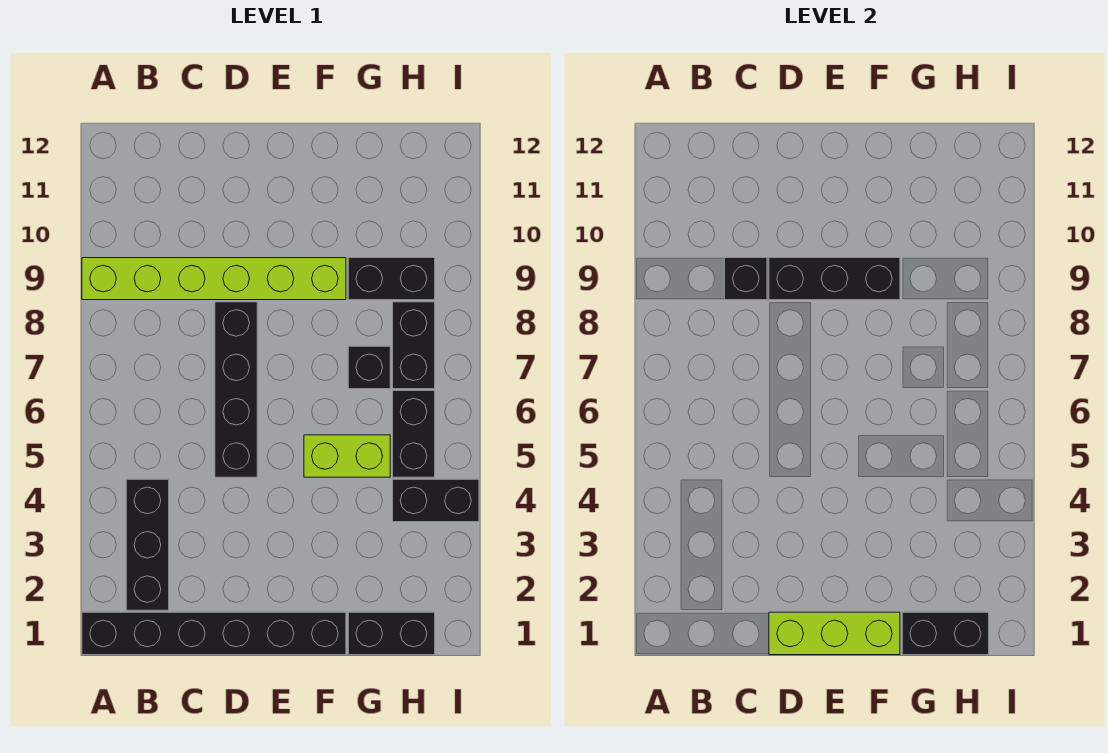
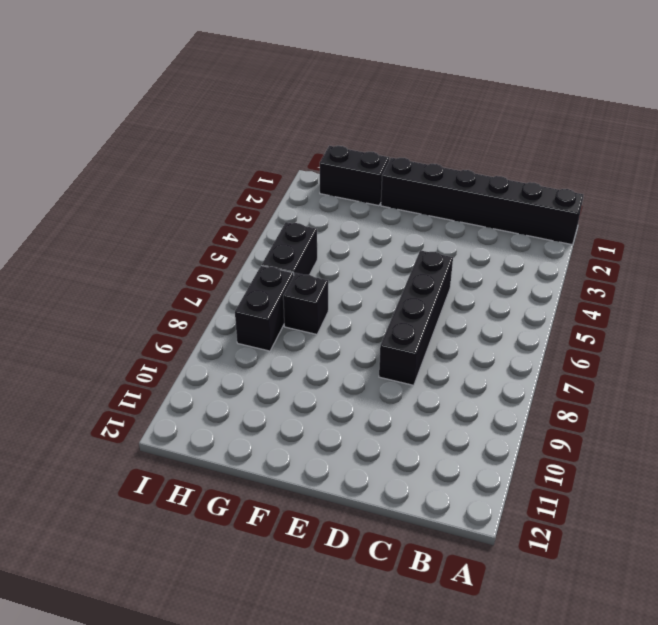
none -> lime 1x6 brick [82,258,346,300]
none -> black 1x3 brick [126,479,169,610]
none -> lime 1x2 brick [304,435,390,477]

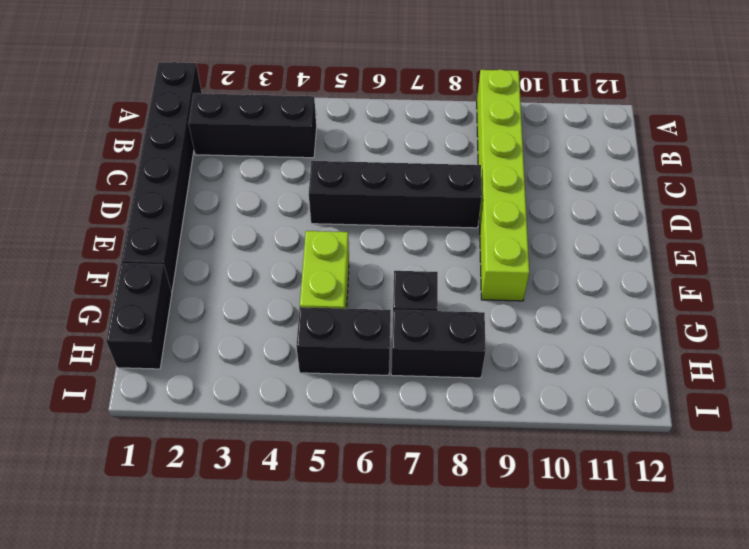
none -> black 1x2 brick [348,258,435,300]
none -> black 1x2 brick [393,479,479,522]
none -> black 1x1 brick [725,258,767,300]

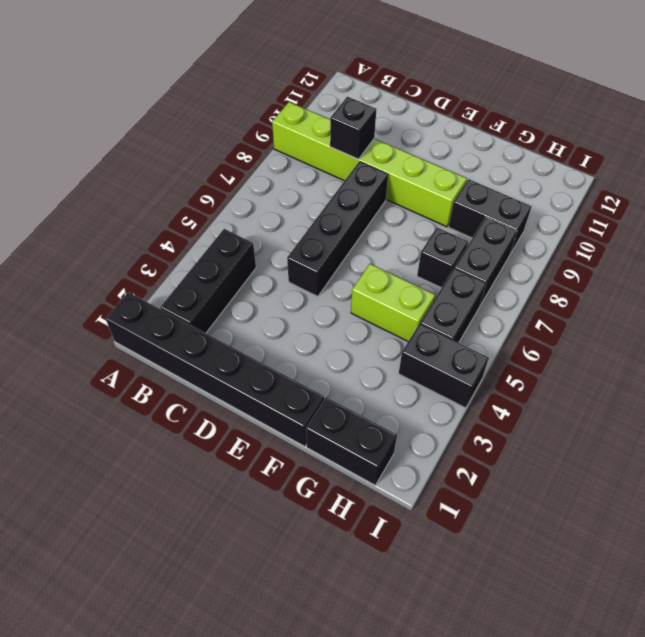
none -> lime 1x3 brick [769,612,900,655]
none -> black 1x3 brick [769,258,900,300]
none -> black 1x2 brick [902,612,989,655]

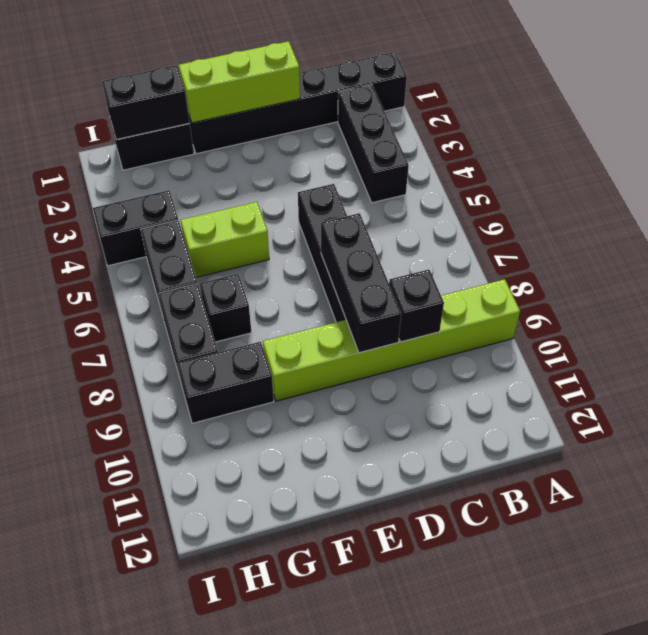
black 1x3 brick [321,213,401,353] -> black 1x3 brick turned to [769,258,900,300]

